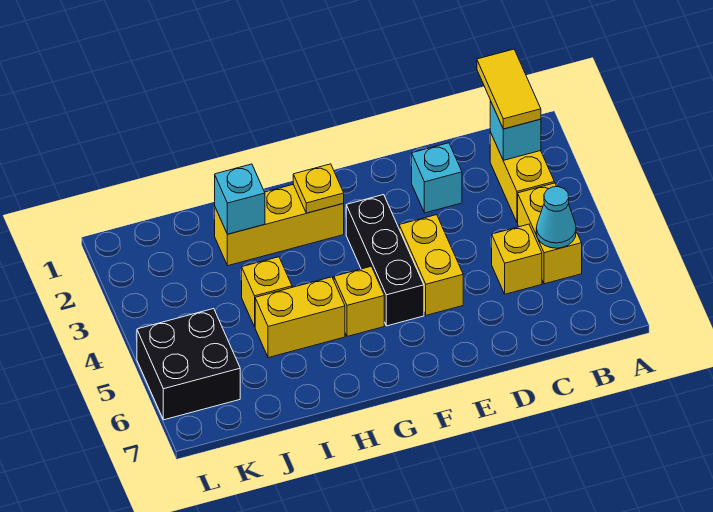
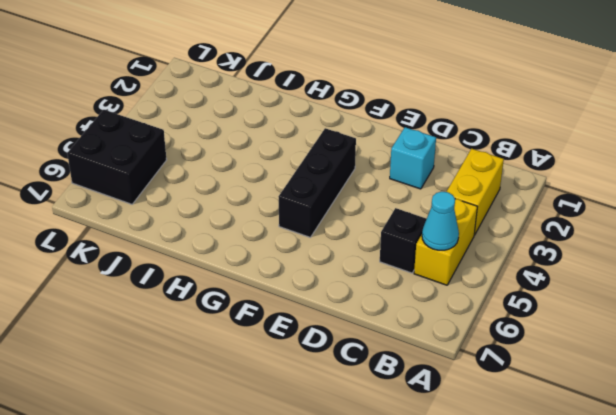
black 1x1 brick [380,208,427,273] -> yellow 1x1 brick [492,224,542,294]
none -> yellow 1x2 brick [399,215,463,315]
none -> yellow 1x3 brick [215,184,344,266]
none -> yellow 1x1 brick [334,267,384,336]

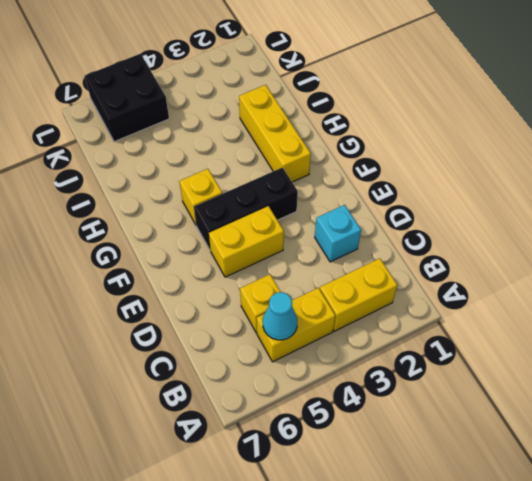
none -> yellow 1x2 brick [255,277,345,358]
none -> yellow 1x1 brick [242,257,292,327]
none -> cyan 1x1 brick [490,101,541,160]

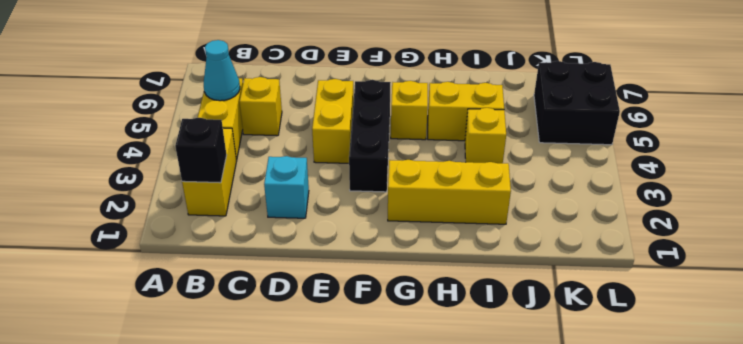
black 1x1 brick [175,118,227,183] -> cyan 1x1 brick [490,101,541,160]
none -> yellow 1x1 plate [293,164,344,213]
none -> cyan 1x1 brick [215,164,265,234]
none -> yellow 1x2 tile [477,49,541,129]

